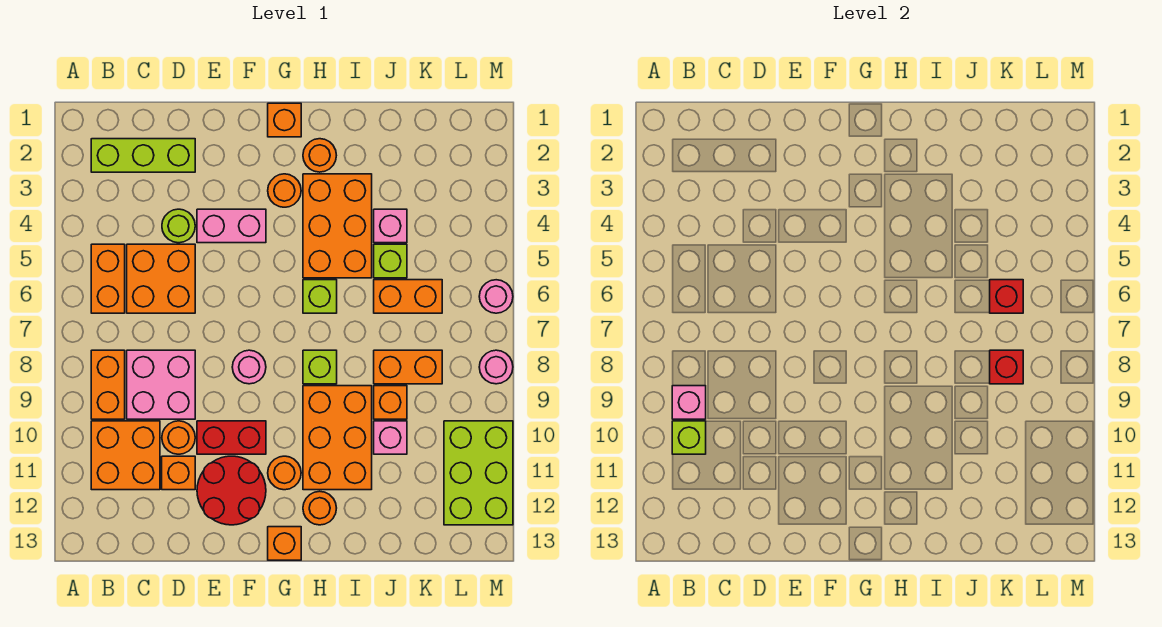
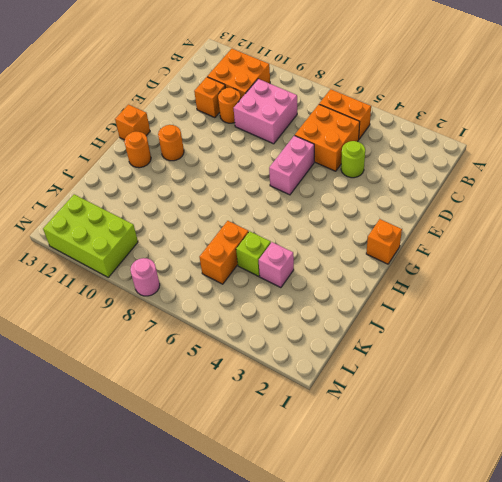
pink 1x2 brick [269,135,314,195] -> pink 1x2 brick moved to [197,209,266,243]
none -> lime 1x3 brick [91,139,195,172]
none -> orange 1x2 brick [91,350,125,419]
none -> red 1x2 brick [197,421,266,454]
none -> red 2x2 round brick [197,456,266,525]

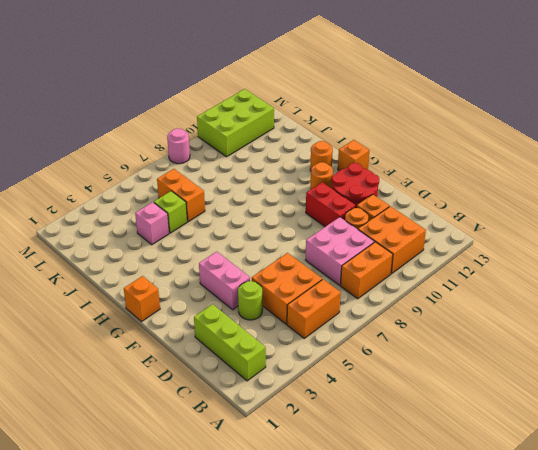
none -> pink 1x1 round brick [232,350,266,384]
none -> orange 1x1 round brick [268,174,301,207]
none -> orange 1x1 round brick [303,139,336,172]
none -> orange 2x3 brick [303,174,372,278]

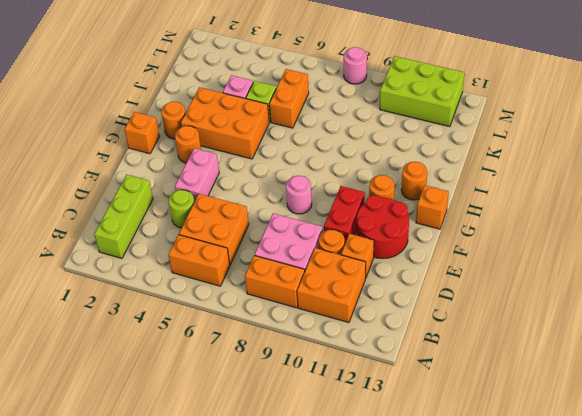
none -> lime 1x1 brick [303,280,337,313]
none -> lime 1x1 brick [303,350,337,384]
none -> orange 2x3 brick [303,386,372,490]
none -> orange 1x2 brick [374,350,442,384]

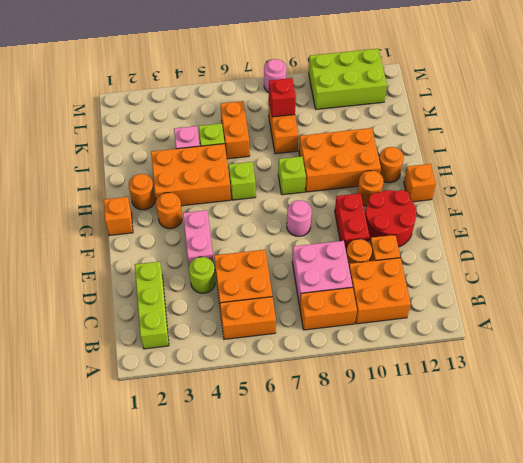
none -> orange 1x1 brick [374,386,407,419]
none -> pink 1x1 brick [374,421,407,454]
none -> pink 1x1 round brick [479,280,513,313]
none -> pink 1x1 brick [672,386,706,419]

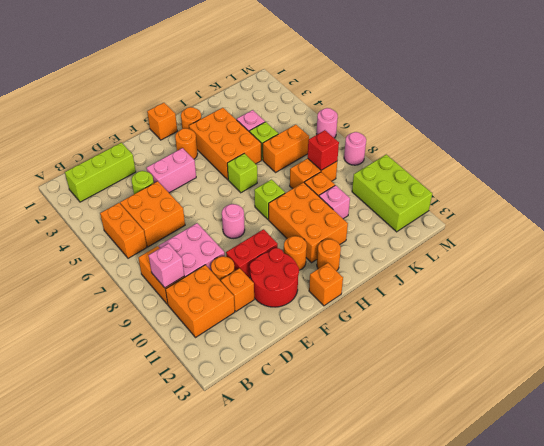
none -> lime 1x1 brick [672,421,706,454]
none -> red 1x1 brick [990,280,1023,313]

